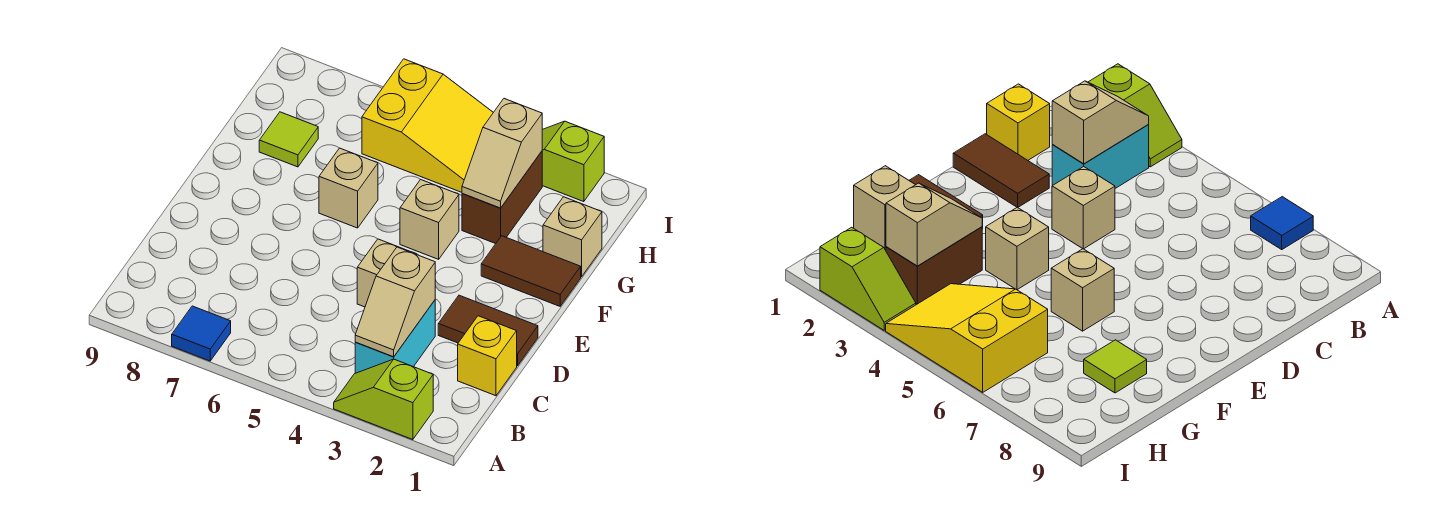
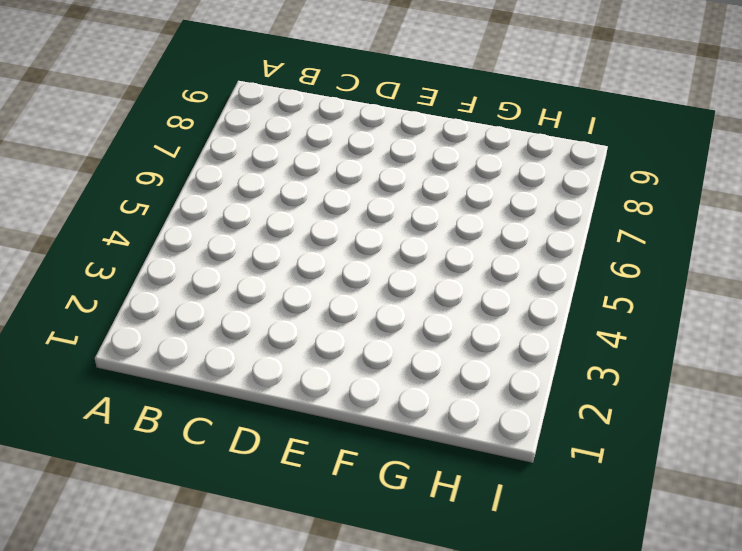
none -> lime 1x2 slope [334,359,433,440]
none -> blue 1x1 tile [172,306,231,361]
none -> cyan 1x2 brick [355,300,435,373]

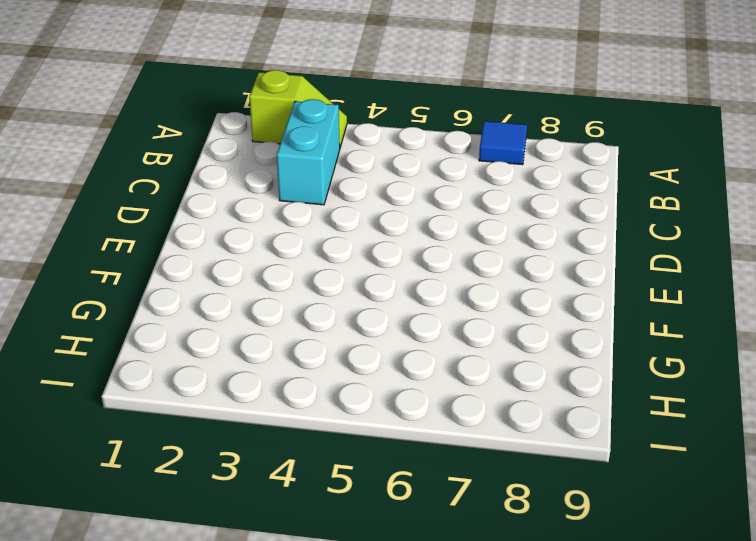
none -> yellow 1x1 brick [458,316,517,396]
none -> brown 1x2 tile [438,295,538,366]
none -> tan 1x1 brick [357,239,415,307]

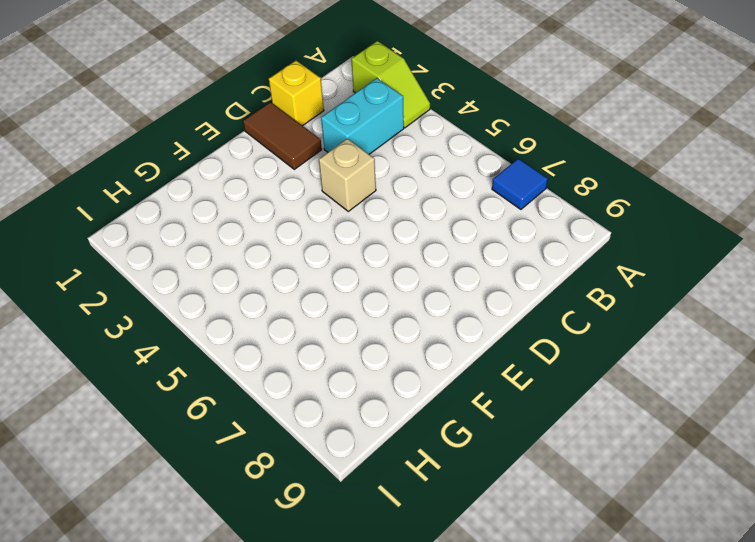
none -> brown 1x2 tile [481,236,581,306]
none -> tan 1x1 brick [400,180,459,259]
none -> tan 1x1 brick [319,148,378,228]

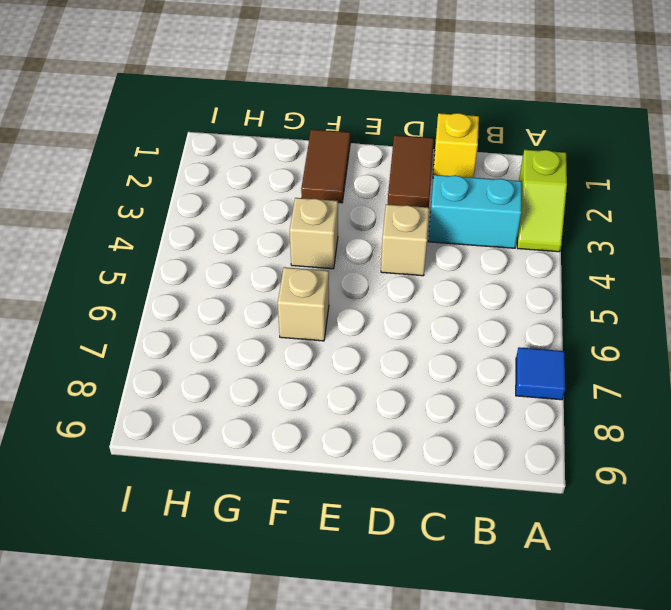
none -> tan 1x1 brick [543,197,602,277]
none -> brown 1x2 brick [462,151,542,244]
none -> lime 1x1 tile [259,112,318,167]

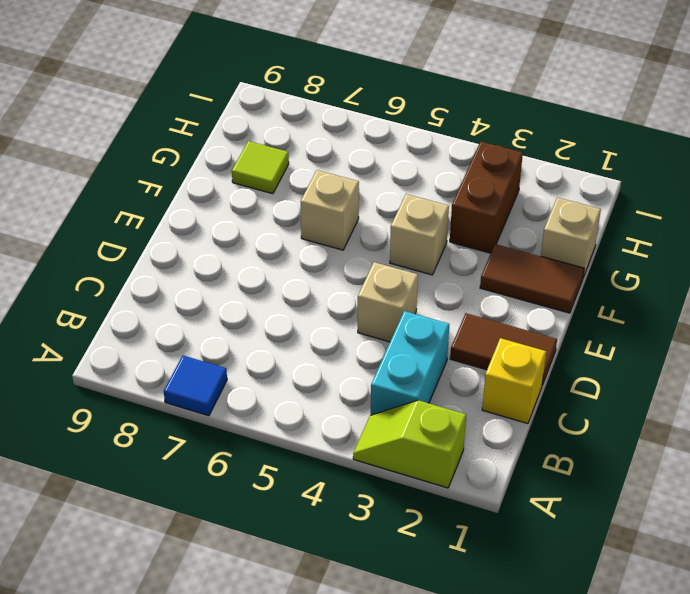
none -> yellow 2x3 slope [362,59,493,192]
none -> lime 1x2 slope [542,121,604,202]
none -> tan 1x2 slope [355,247,435,357]

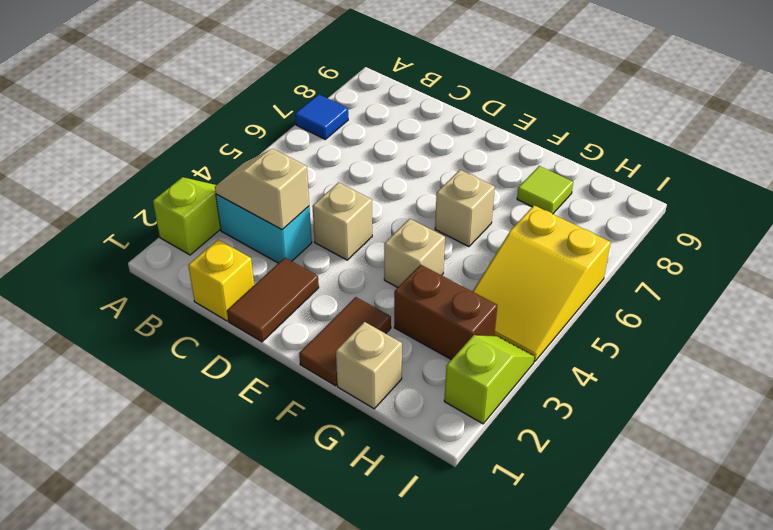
none -> tan 1x2 slope [462,99,542,208]

